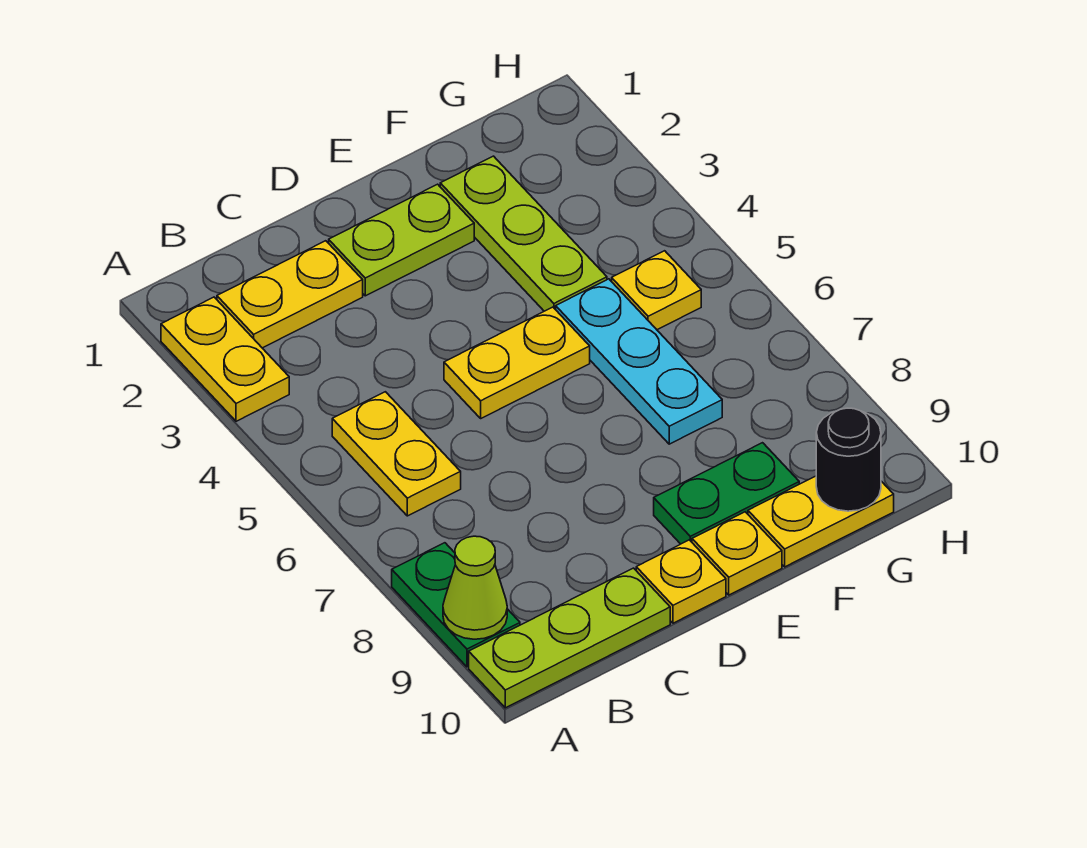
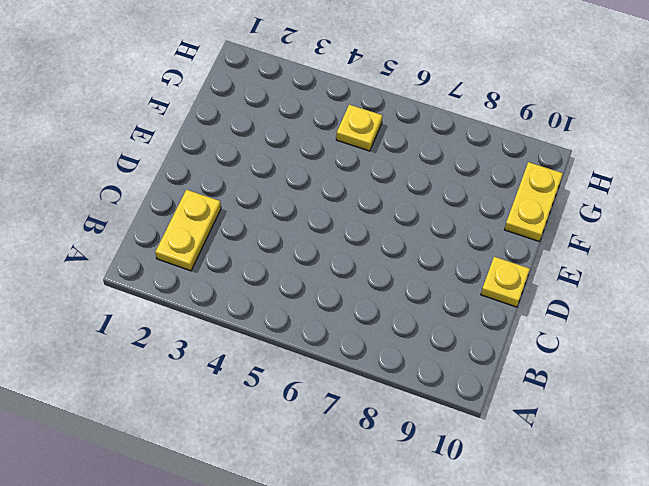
none -> yellow 1x2 plate [161,297,289,421]
none -> green 1x2 plate [392,543,520,667]
none -> lime 1x3 plate [469,568,670,708]

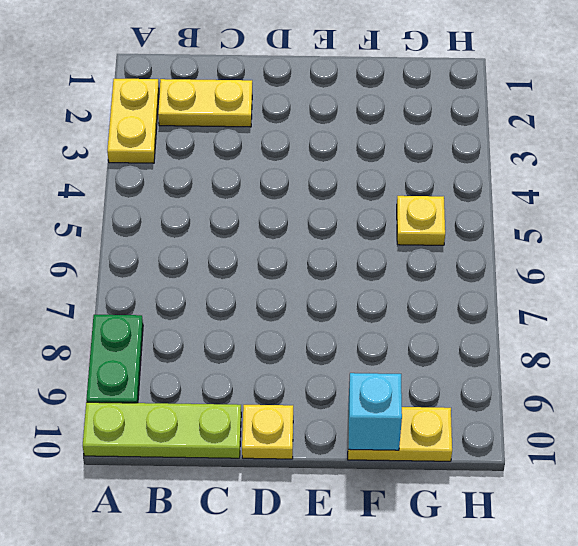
cyan 1x1 brick [348,373,402,450] -> none
none -> yellow 1x2 plate [332,392,461,516]
none -> lime 1x2 plate [329,184,474,296]
none -> yellow 1x2 plate [444,307,590,418]

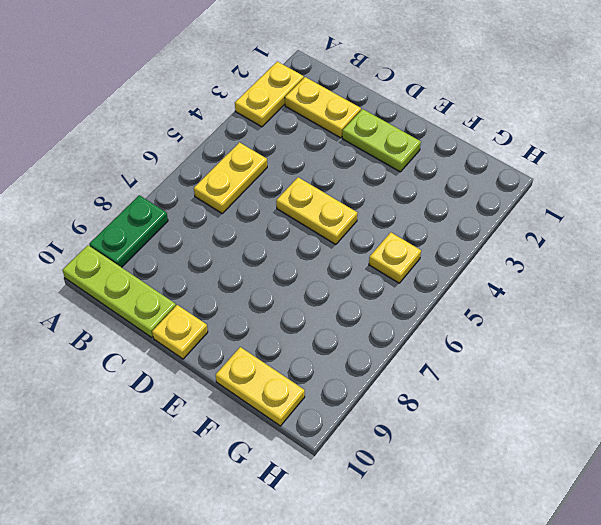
none -> green 1x2 plate [654,443,799,544]
none -> yellow 1x1 plate [692,512,782,595]
none -> lime 1x3 plate [440,156,607,311]

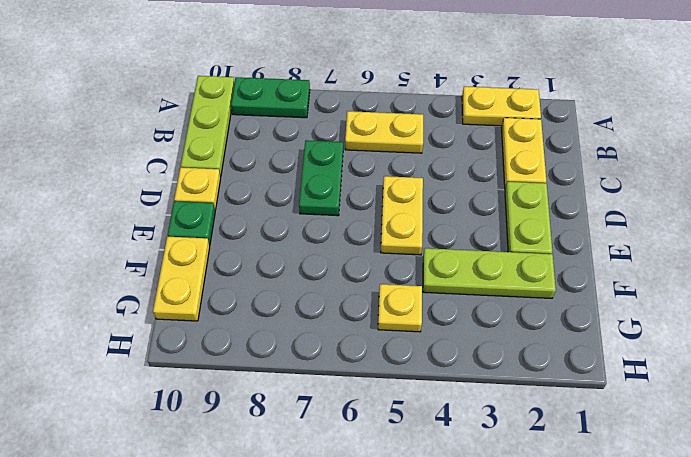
green 1x2 plate [299,140,343,216] -> green 1x2 plate moved to [654,443,799,544]
green 1x1 plate [168,201,215,245] -> yellow 1x1 plate [692,512,782,595]
none -> cyan 1x3 plate [556,279,722,444]
none -> lime 1x1 cone [443,536,507,639]
none -> black 1x1 round brick [816,408,881,511]

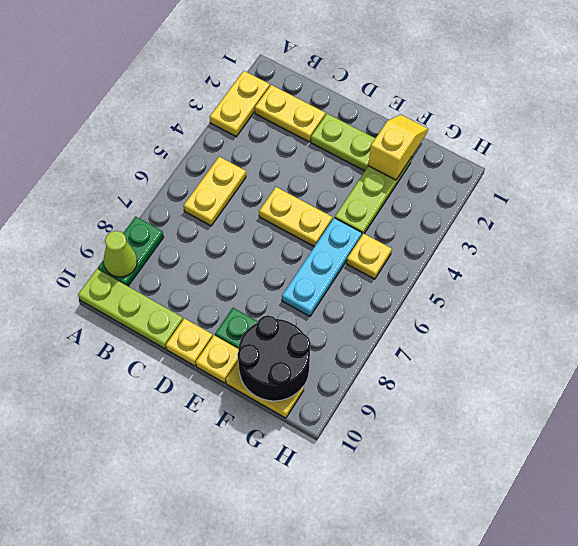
yellow 1x2 slope [368,115,428,180] -> none
black 2x2 round brick [237,315,311,401] -> black 1x1 round brick [816,408,881,511]

